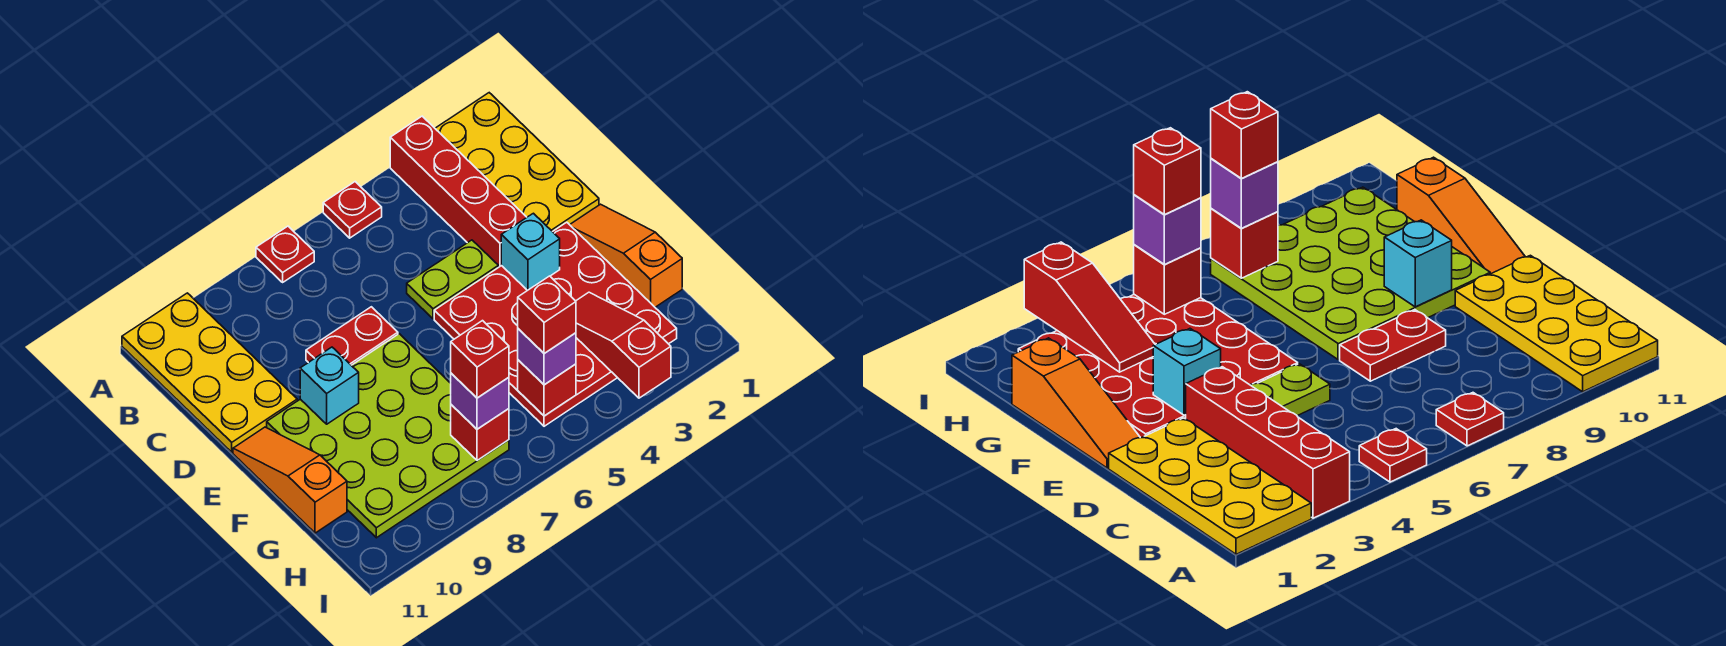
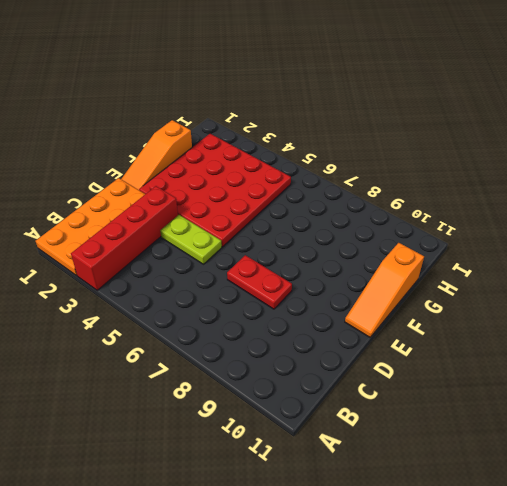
orange 2x4 plate [36,178,145,276] -> yellow 2x4 plate [435,93,599,232]
none -> red 1x1 plate [323,182,382,238]
none -> red 1x1 plate [256,226,314,282]
none -> yellow 2x4 plate [122,293,297,452]

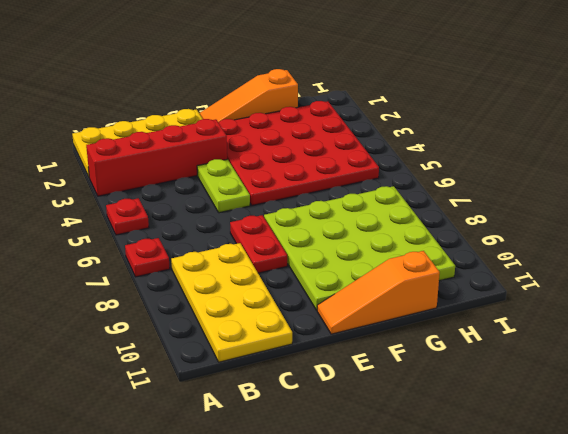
yellow 2x4 plate [171,243,292,362] -> yellow 2x4 plate turned to [122,293,297,452]
none -> cyan 1x1 brick [501,213,560,291]
none -> cyan 1x1 brick [300,347,359,424]
none -> red 1x3 slope [576,292,671,398]

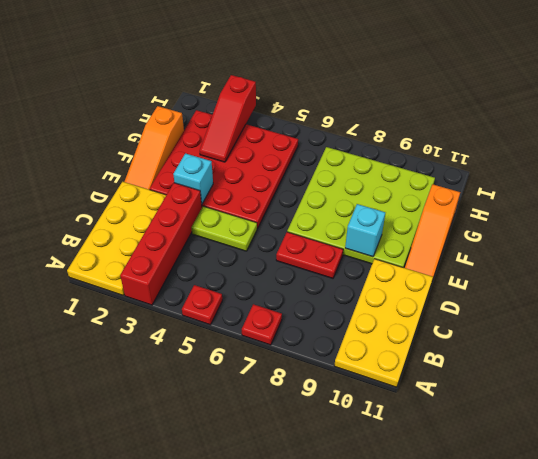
none -> red 1x1 brick [518,360,576,416]
none -> red 1x1 brick [451,405,509,460]
none -> purple 1x1 brick [518,329,576,385]

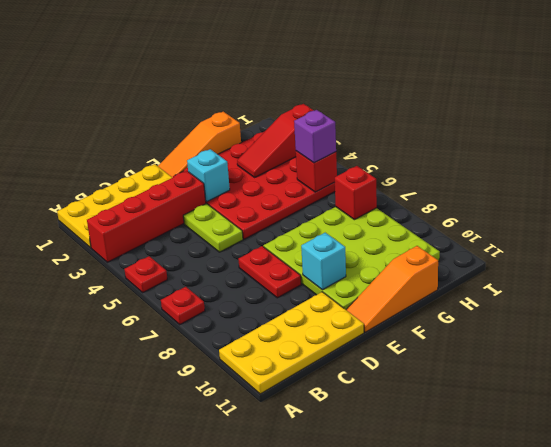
none -> purple 1x1 brick [451,373,509,429]
none -> red 1x1 brick [518,276,576,354]
none -> red 1x1 brick [451,321,509,398]

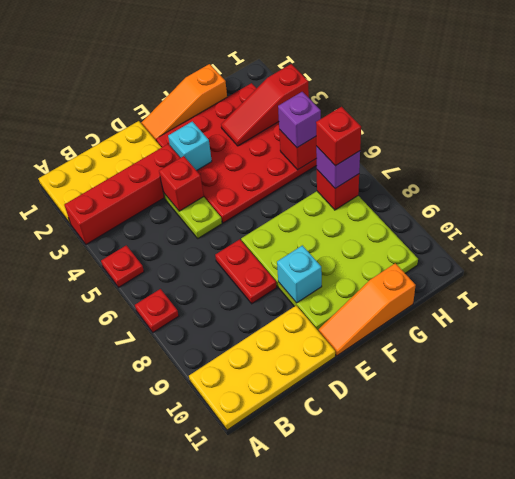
red 1x1 brick [159,156,204,211] -> red 1x1 brick moved to [518,276,576,354]

